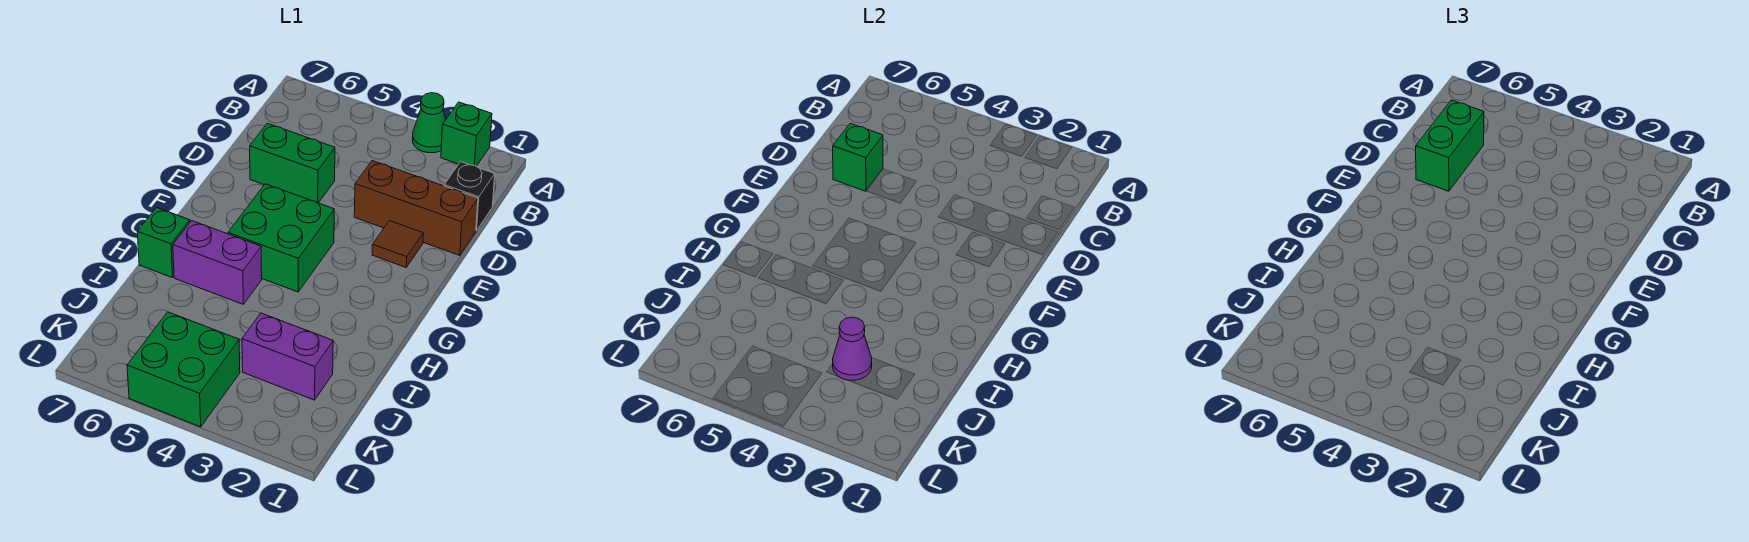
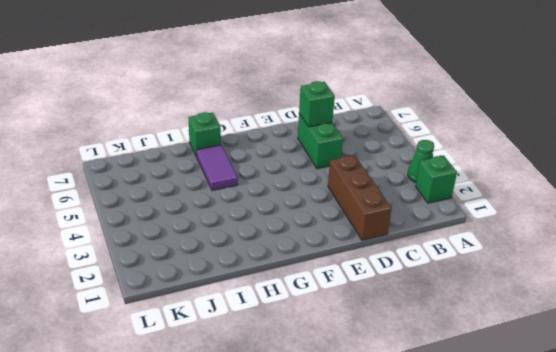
purple 1x2 tile [197,145,238,191] -> purple 1x2 brick [173,221,262,304]
none -> black 1x1 brick [444,162,495,231]
none -> brown 1x1 tile [372,221,423,267]
none -> green 2x2 brick [228,184,334,292]

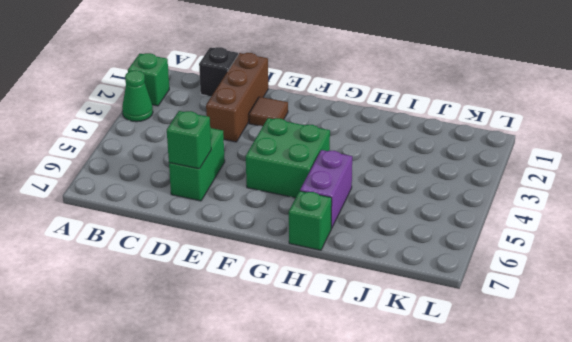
none -> purple 1x2 brick [242,313,333,400]
none -> green 2x2 brick [127,312,240,427]
none -> purple 1x1 cone [833,317,872,380]

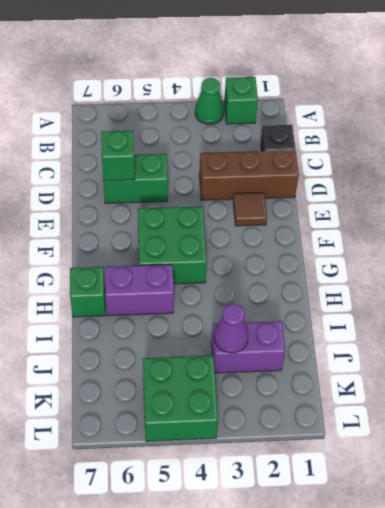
none -> green 1x2 brick [1416,100,1484,191]

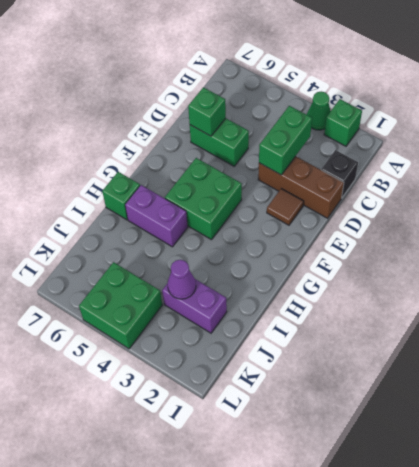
green 1x2 brick [259,106,312,175] -> green 1x2 brick moved to [1416,100,1484,191]

